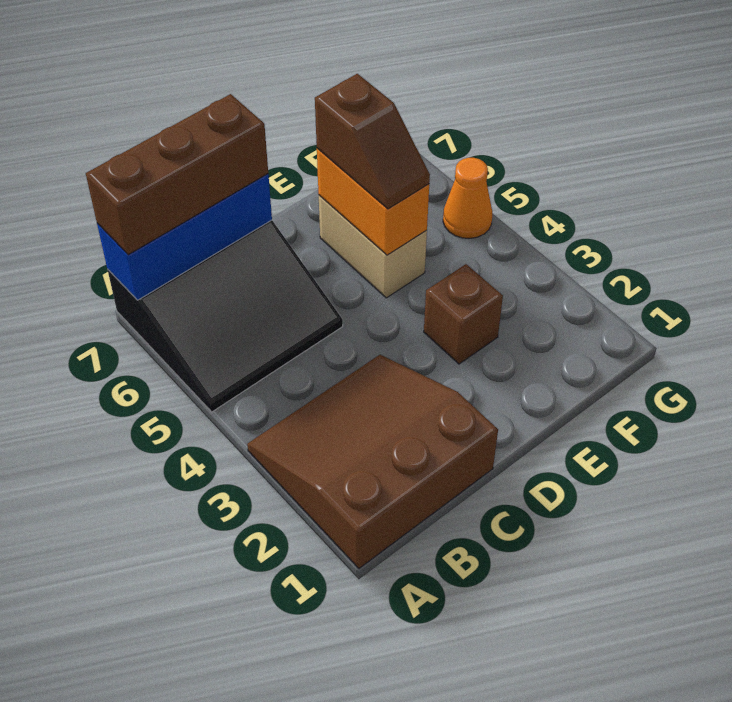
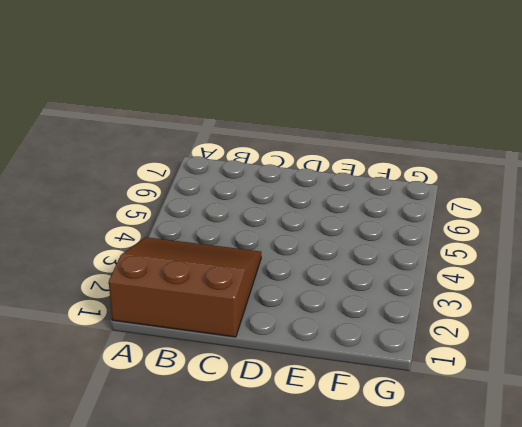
none -> black 3x3 slope [108,220,343,412]
none -> brown 1x1 brick [424,264,503,364]

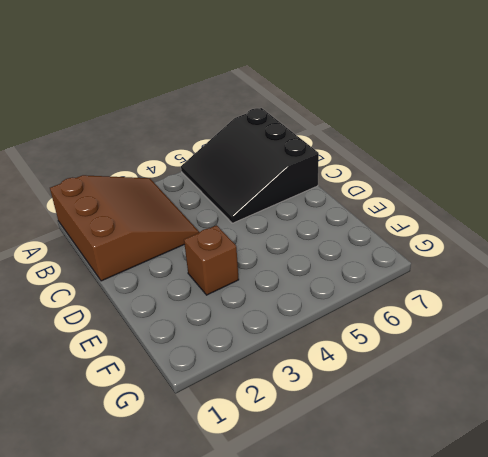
none -> tan 1x2 brick [319,195,427,298]
none -> orange 1x1 cone [443,158,492,238]

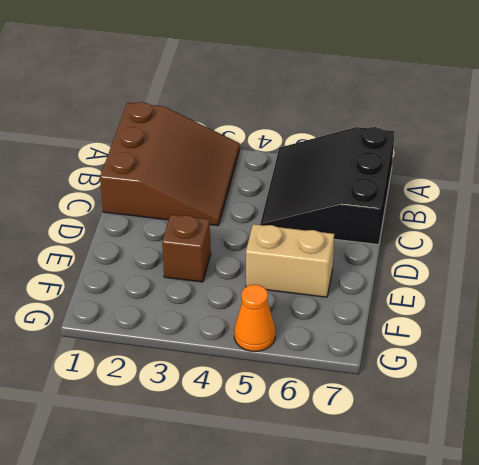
none -> blue 1x3 brick [97,174,272,300]
none -> orange 1x2 brick [317,148,429,255]

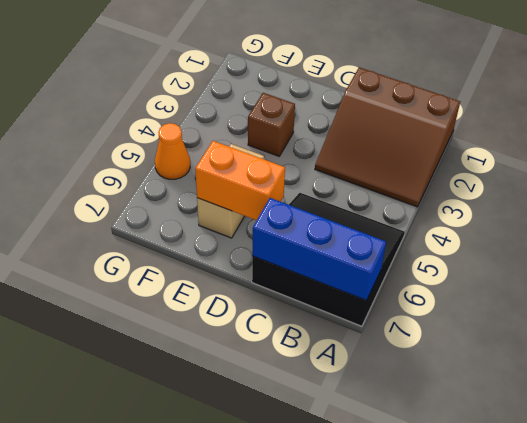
orange 1x2 brick [195,141,285,220] -> orange 1x2 brick turned to [317,148,429,255]
none -> brown 1x3 brick [86,94,268,255]
none -> brown 1x2 slope [315,74,430,209]

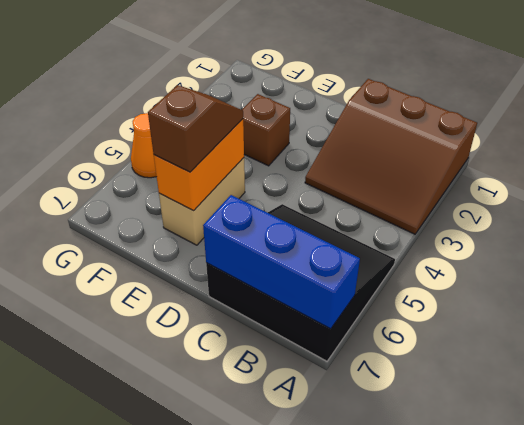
none -> brown 1x3 brick [86,94,268,255]

